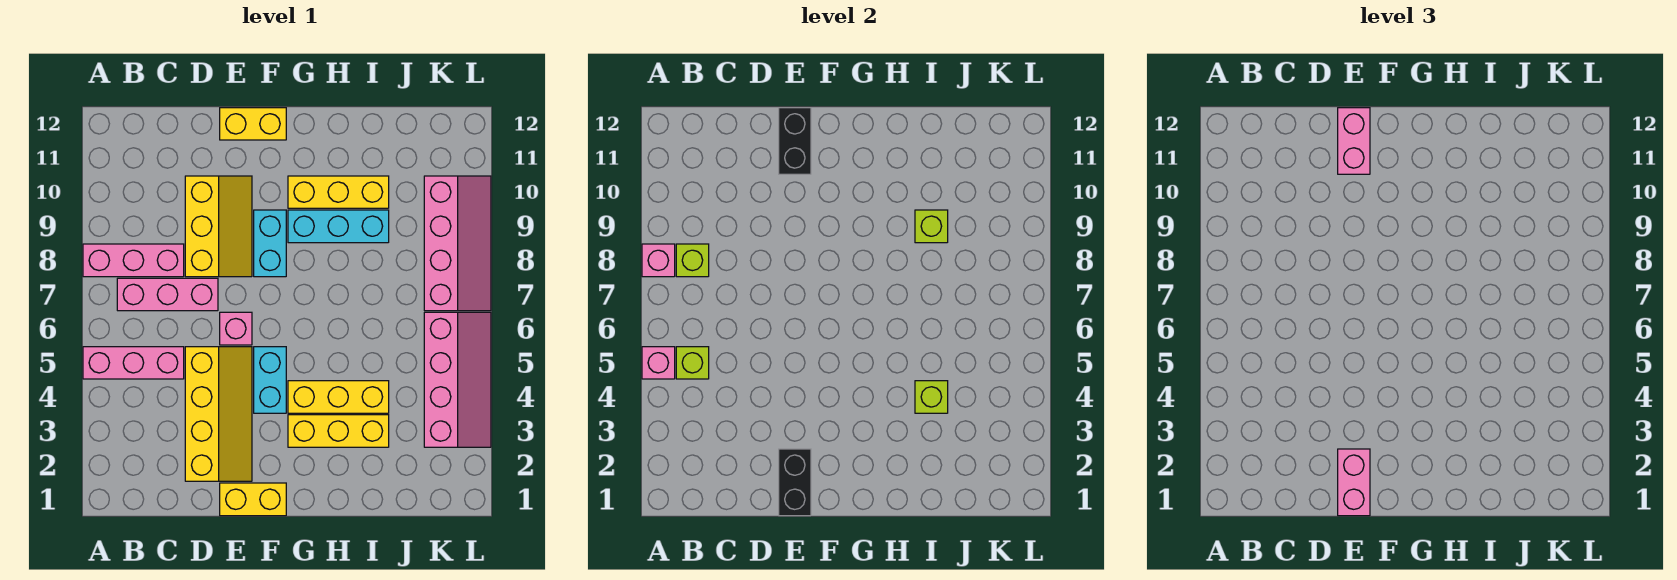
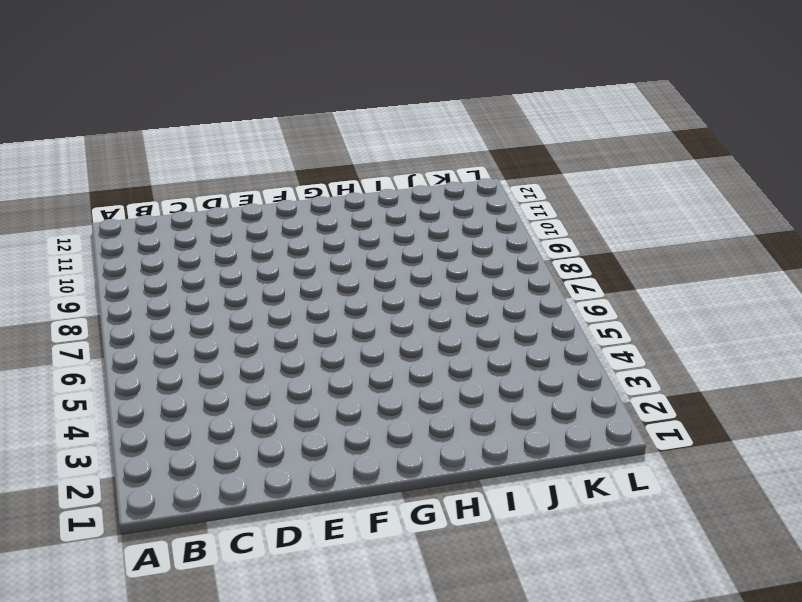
none -> pink 1x3 brick [83,347,184,379]
none -> pink 1x3 brick [83,244,184,277]
none -> pink 1x3 brick [117,278,218,311]

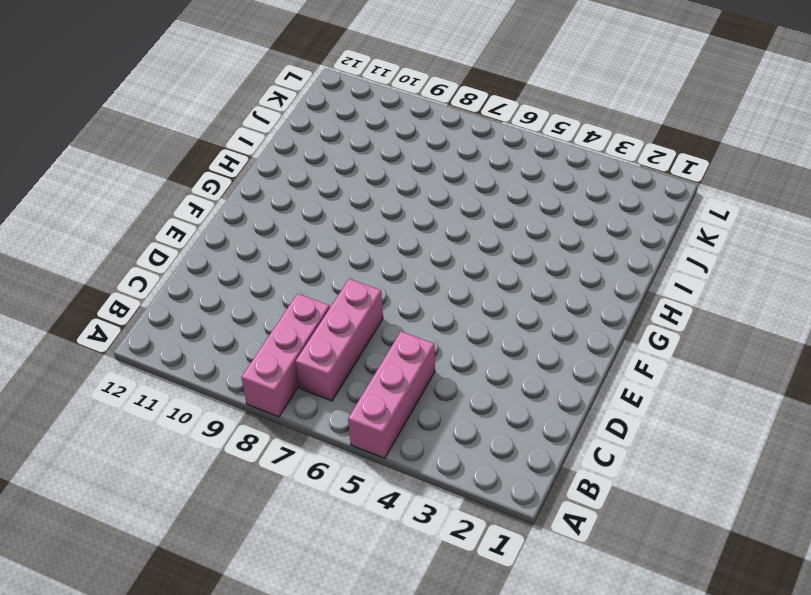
none -> yellow 2x4 slope [185,347,252,481]
none -> yellow 2x3 slope [185,176,252,277]
none -> yellow 1x2 brick [220,483,286,516]

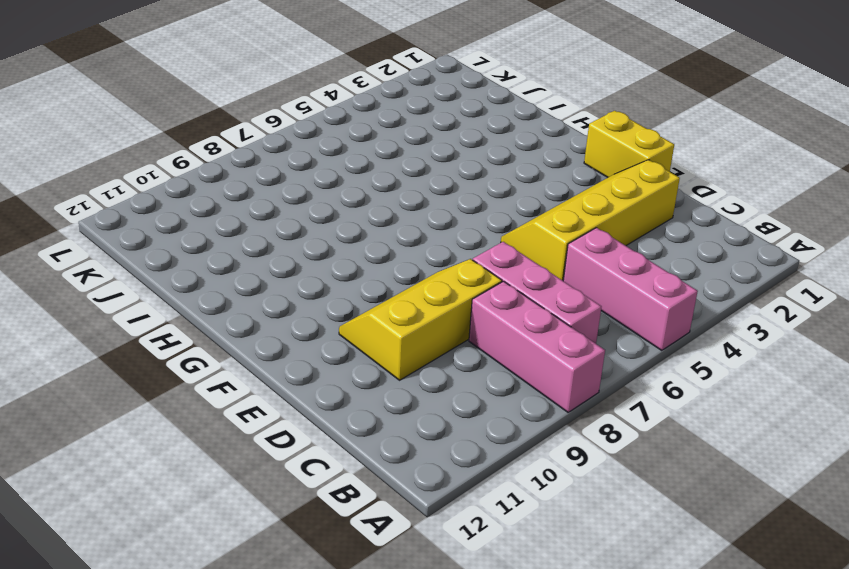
none -> pink 1x1 brick [220,312,252,345]
none -> yellow 1x2 brick [220,108,286,140]
none -> cyan 1x2 brick [254,347,286,413]

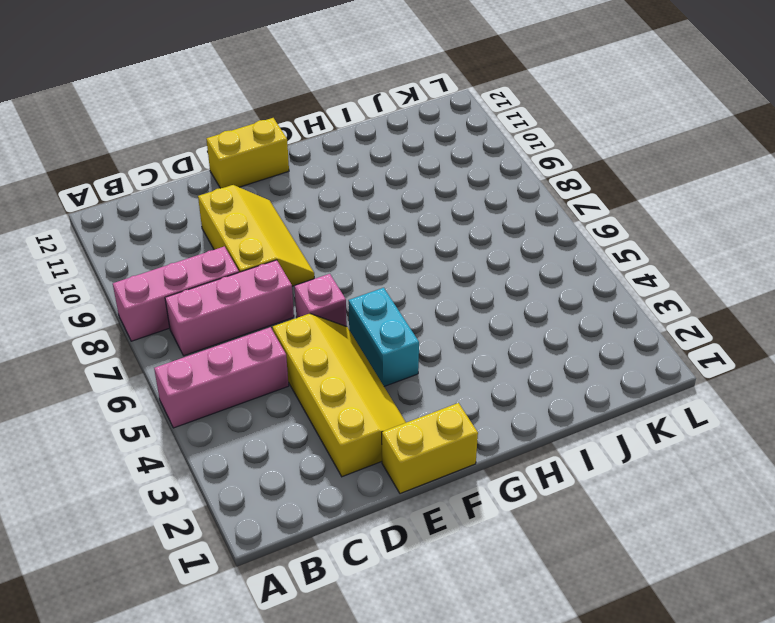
none -> cyan 1x2 brick [254,210,286,277]
none -> yellow 1x3 brick [288,415,389,447]
none -> yellow 1x3 brick [288,381,389,413]

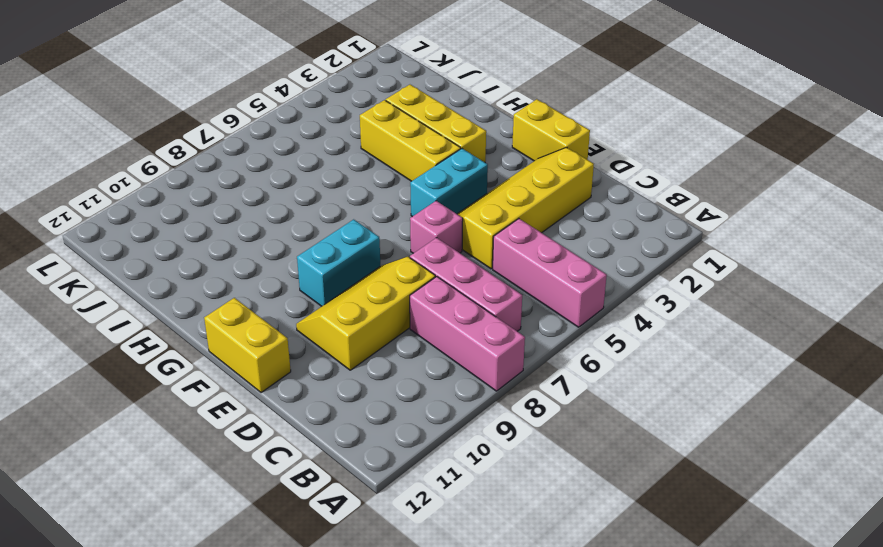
none -> cyan 1x3 brick [288,210,389,243]
none -> yellow 1x3 brick [288,176,389,208]
none -> pink 2x4 slope [424,312,491,447]

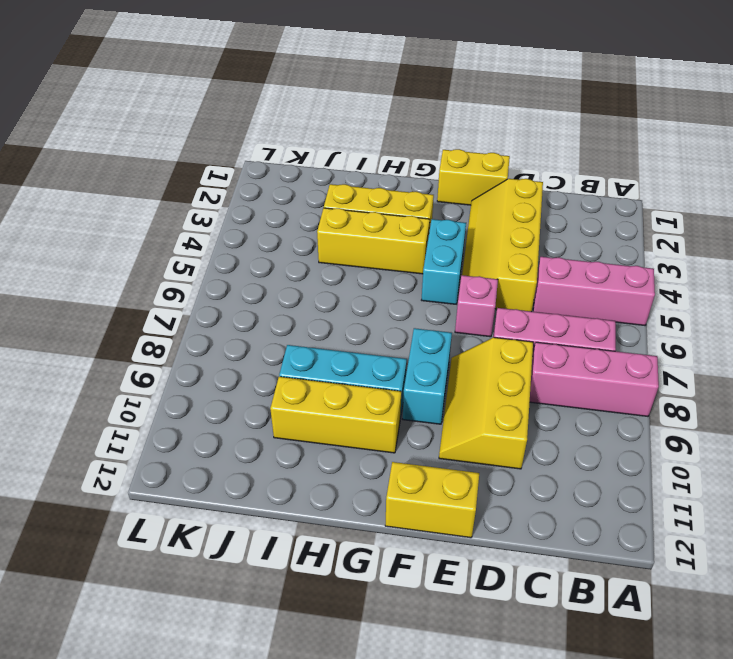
none -> pink 2x4 slope [424,312,491,447]
none -> pink 2x4 slope [424,176,491,311]
none -> pink 1x1 brick [642,347,675,379]

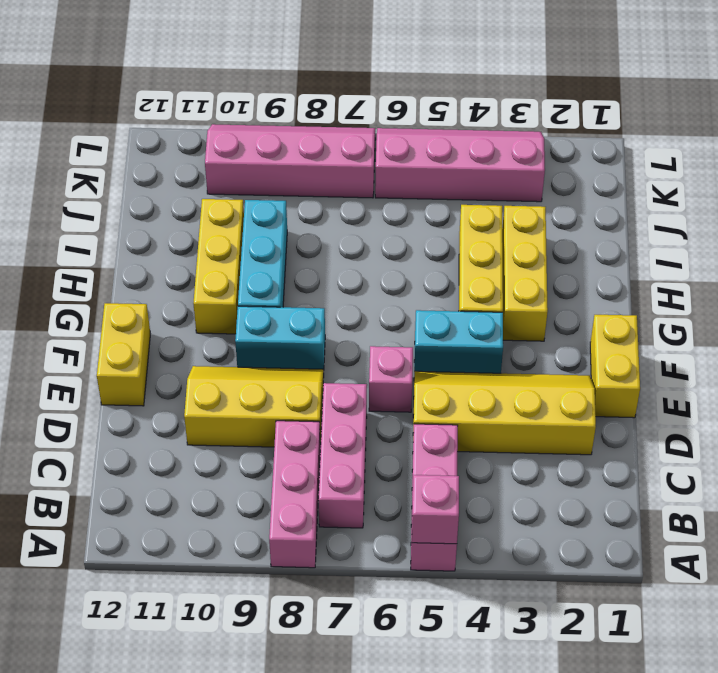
none -> pink 1x1 brick [642,244,675,277]
none -> lime 1x1 brick [676,347,709,379]
none -> lime 1x1 brick [676,244,709,277]

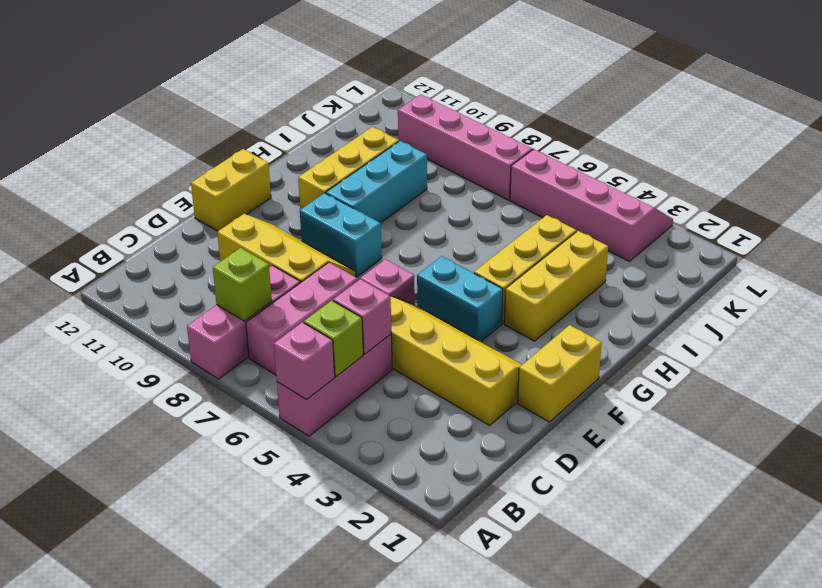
pink 1x1 brick [333,279,391,354] -> pink 1x1 brick moved to [642,244,675,277]
none -> black 1x2 brick [779,449,811,516]
none -> black 1x2 brick [779,108,811,174]
none -> lime 1x1 brick [915,381,948,413]

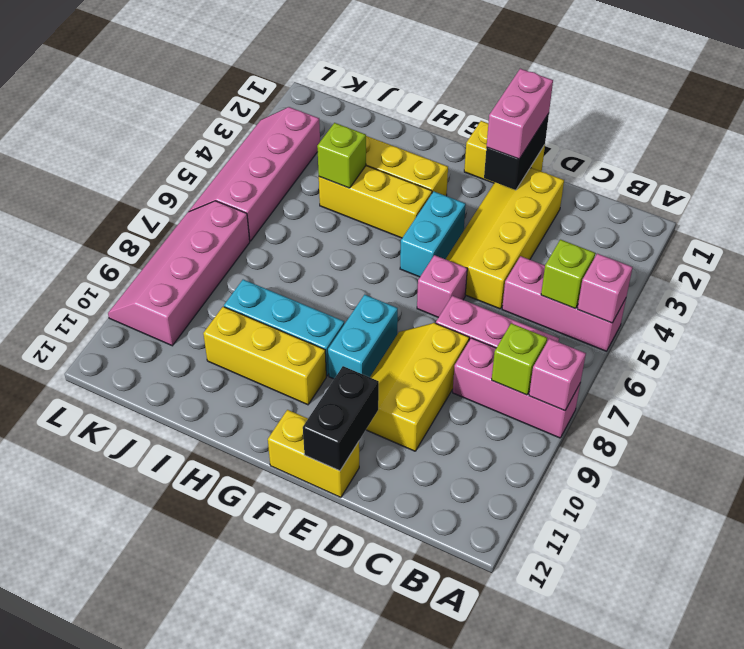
none -> lime 1x1 brick [915,210,948,243]
none -> pink 1x2 brick [1338,108,1370,174]

